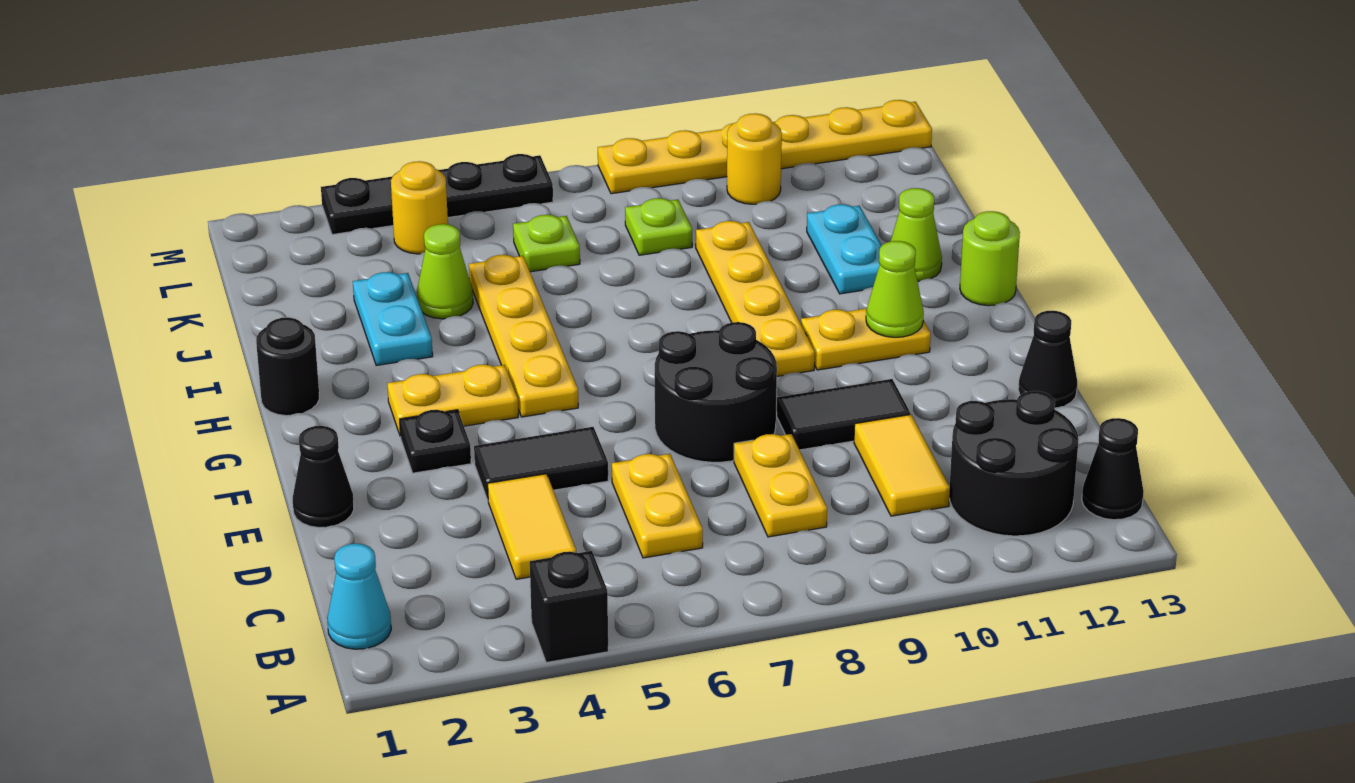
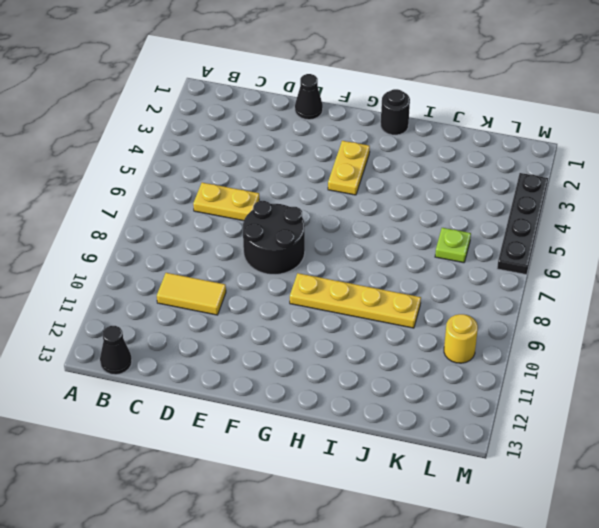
none -> black 1x1 brick [530,551,608,663]
none -> cyan 1x1 cone [327,544,391,649]
none -> black 2x2 round brick [949,391,1079,536]
none -> yellow 1x2 tile [488,474,576,579]

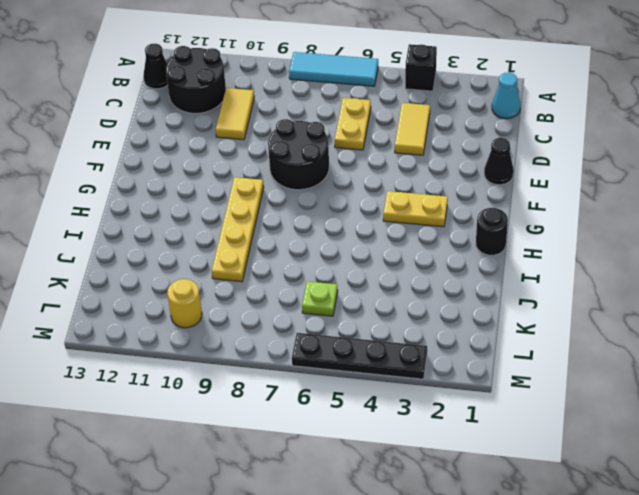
cyan 1x3 tile [289,52,378,86] -> none
none -> yellow 1x2 plate [734,434,827,537]
none -> black 1x2 tile [474,427,608,500]
none -> black 1x2 tile [777,379,910,450]
none -> black 1x1 cone [1018,311,1077,408]

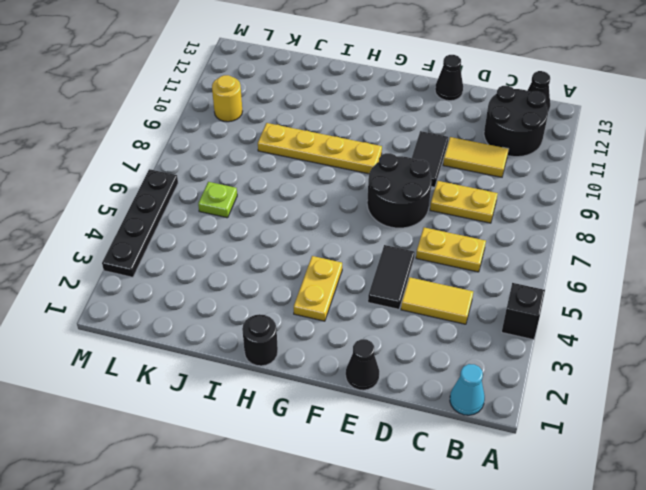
none -> black 1x1 plate [400,410,471,473]
none -> yellow 1x4 plate [469,255,578,417]
none -> yellow 1x2 plate [801,308,931,370]
none -> lime 1x1 round brick [960,211,1020,306]

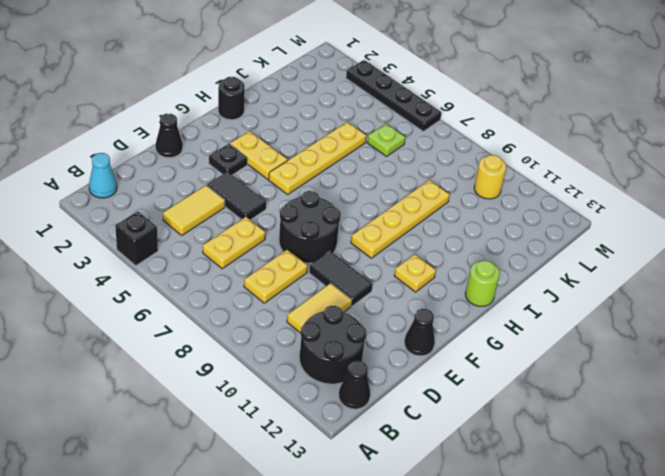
yellow 1x1 plate [394,254,436,292] -> yellow 1x2 plate [801,308,931,370]
none -> cyan 1x2 plate [353,272,433,366]
none -> cyan 1x2 plate [807,204,882,294]
none -> lime 1x1 cone [890,188,942,281]
none -> lime 1x1 cone [417,224,473,319]

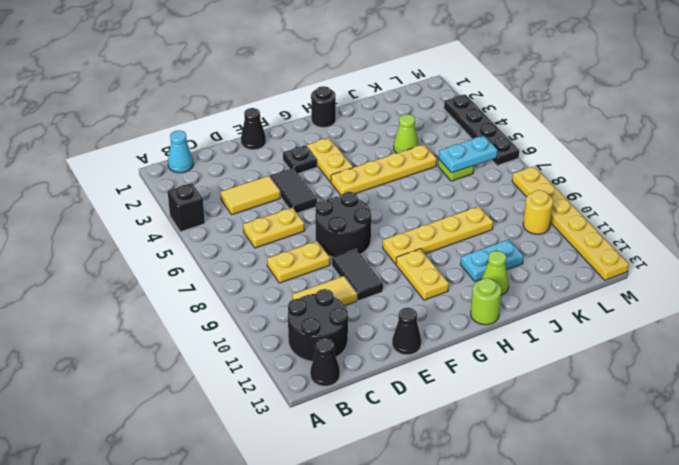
cyan 1x2 plate [439,136,497,173] -> cyan 1x2 plate moved to [353,272,433,366]
none -> lime 1x1 plate [625,198,692,255]
none -> yellow 1x1 round brick [391,161,448,254]
none -> lime 1x1 cone [866,241,924,337]

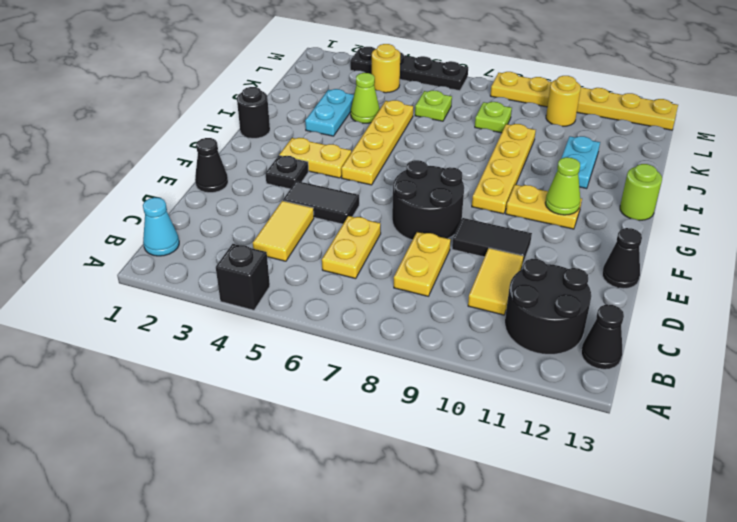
none -> lime 1x1 cone [890,188,942,281]

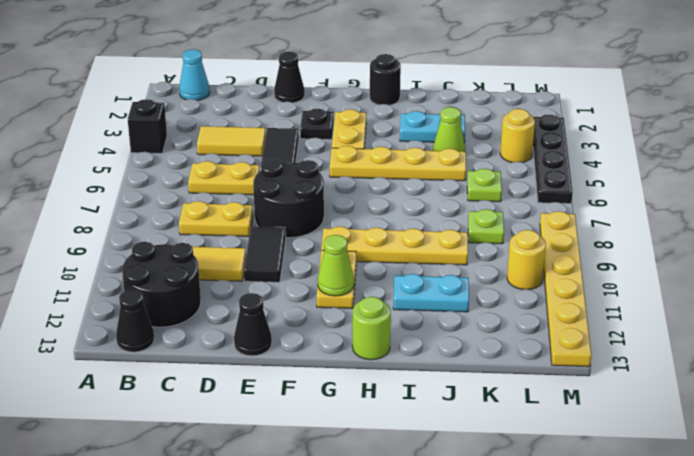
none -> lime 1x1 cone [890,188,942,281]

